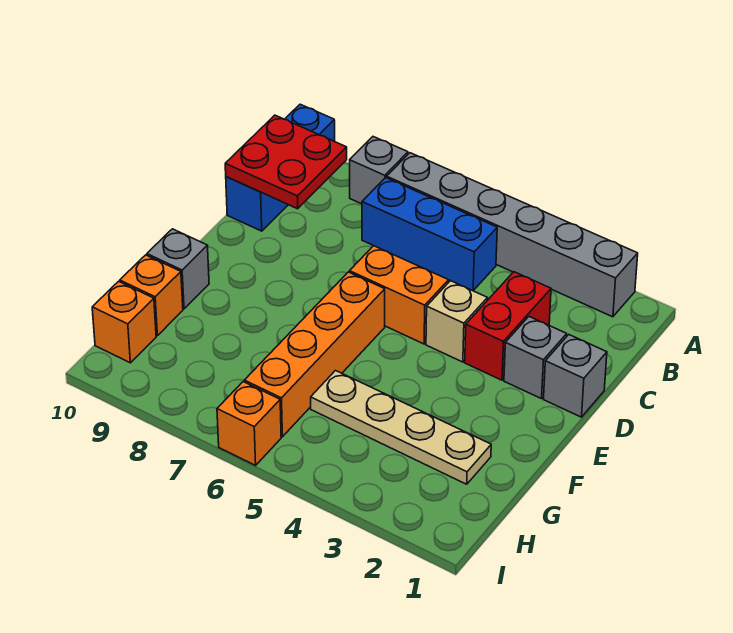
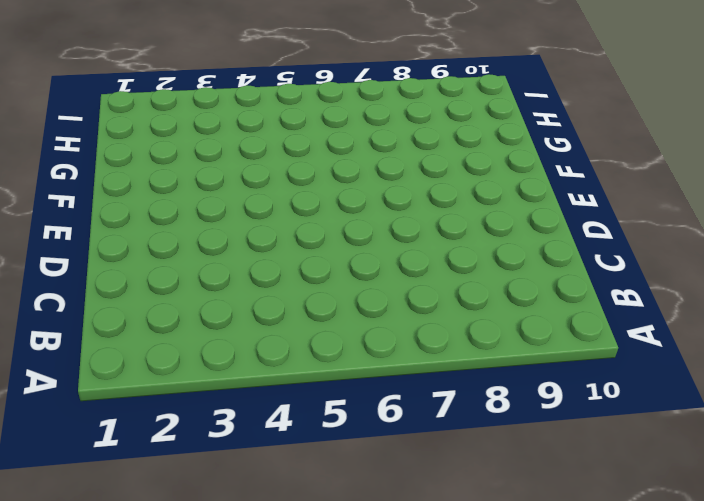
none -> grey 1x6 brick [387,153,638,317]
none -> grey 1x1 brick [350,137,408,204]
none -> blue 1x3 brick [226,104,335,231]

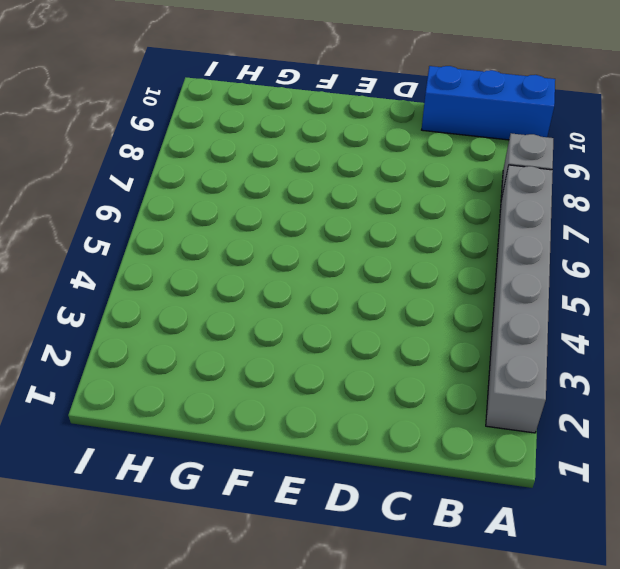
none -> blue 1x3 brick [362,178,497,291]
none -> red 1x2 brick [465,272,551,380]
none -> grey 1x1 brick [543,335,607,417]

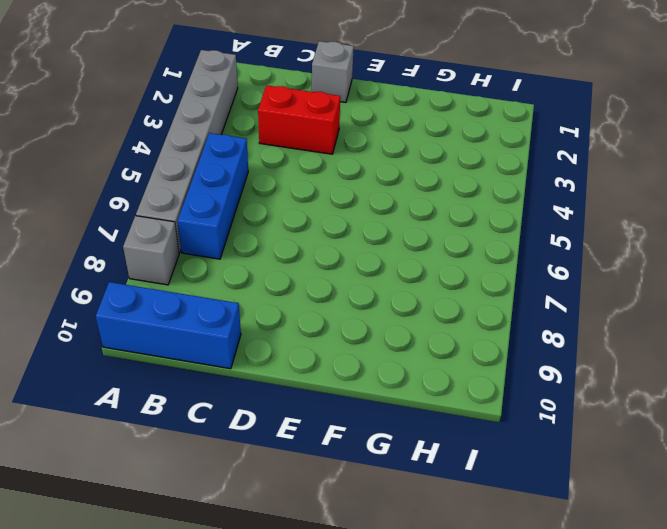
none -> grey 1x1 brick [504,317,567,399]
none -> tan 1x1 brick [426,281,488,362]
none -> orange 1x2 brick [350,246,449,344]

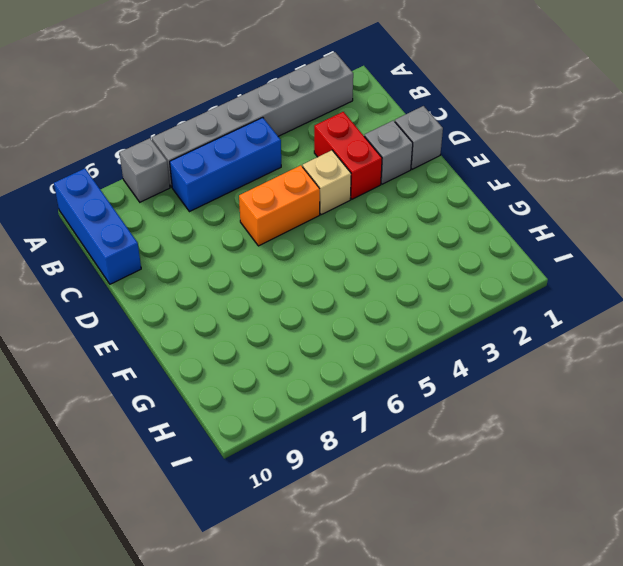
none -> orange 1x4 brick [244,272,385,437]
none -> grey 1x1 brick [147,229,209,309]
none -> tan 1x4 plate [311,371,491,484]

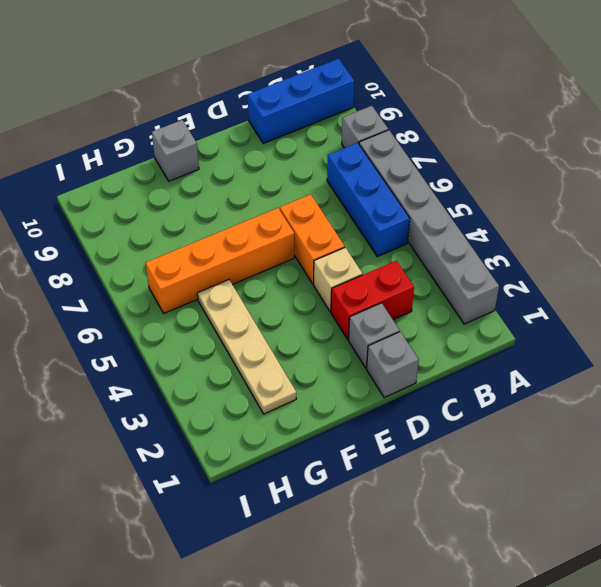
none -> orange 1x1 brick [120,255,183,336]
none -> orange 1x1 brick [92,281,156,363]
none -> orange 1x1 brick [217,382,281,465]

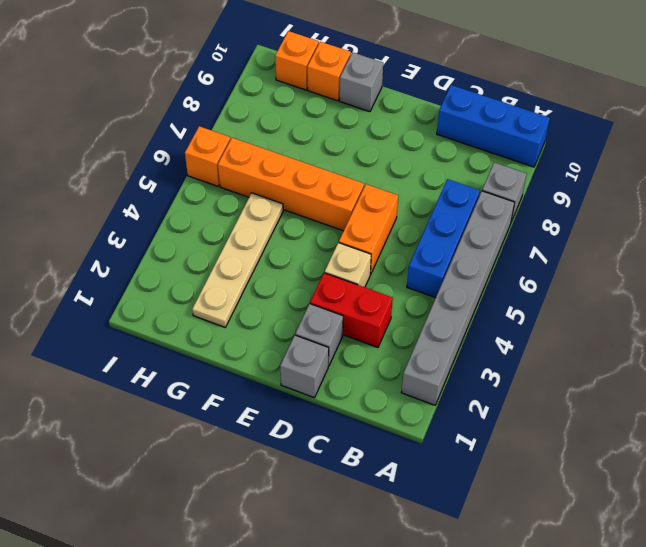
none -> red 2x2 plate [225,115,347,209]

